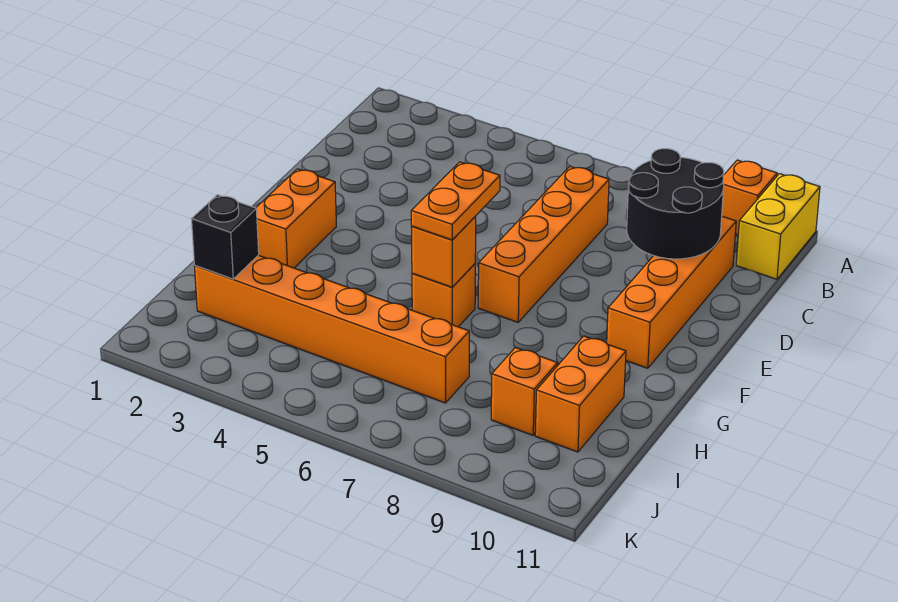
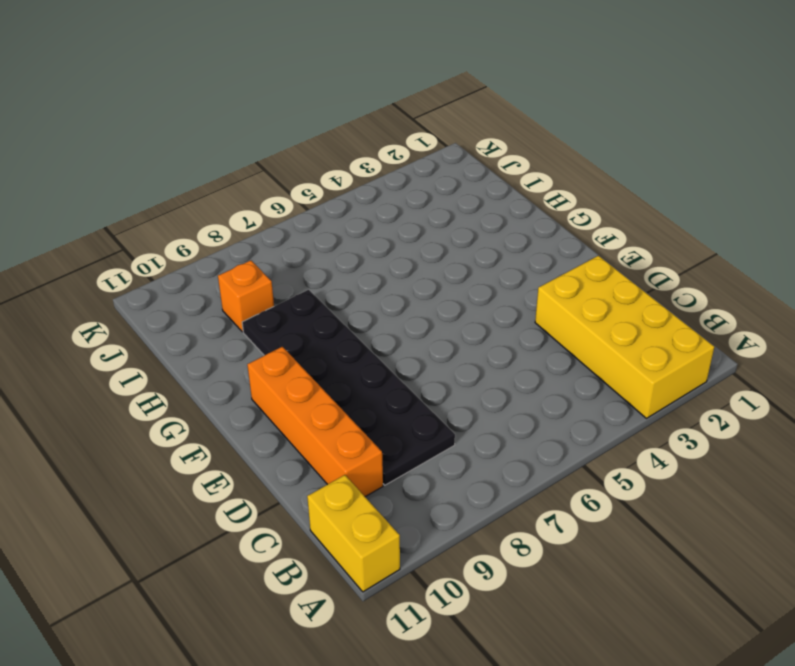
yellow 2x4 brick [535,256,714,418] -> none
black 2x6 plate [242,290,455,485] -> none
none -> orange 1x1 brick [722,160,777,235]
none -> orange 1x4 brick [478,166,609,322]
none -> orange 1x2 brick [256,169,336,268]

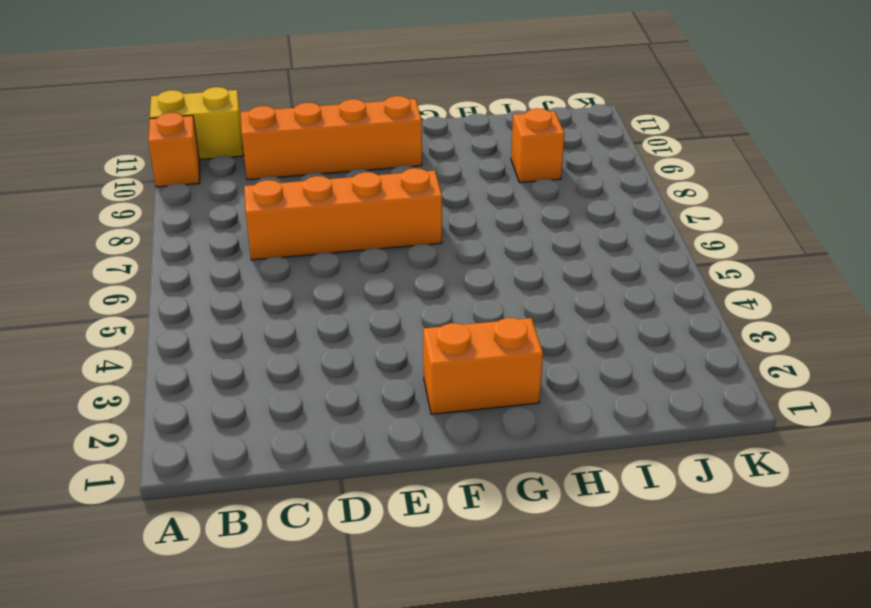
none -> orange 1x1 brick [412,264,475,327]
none -> orange 1x2 brick [535,336,626,452]
none -> orange 1x6 brick [194,255,469,403]

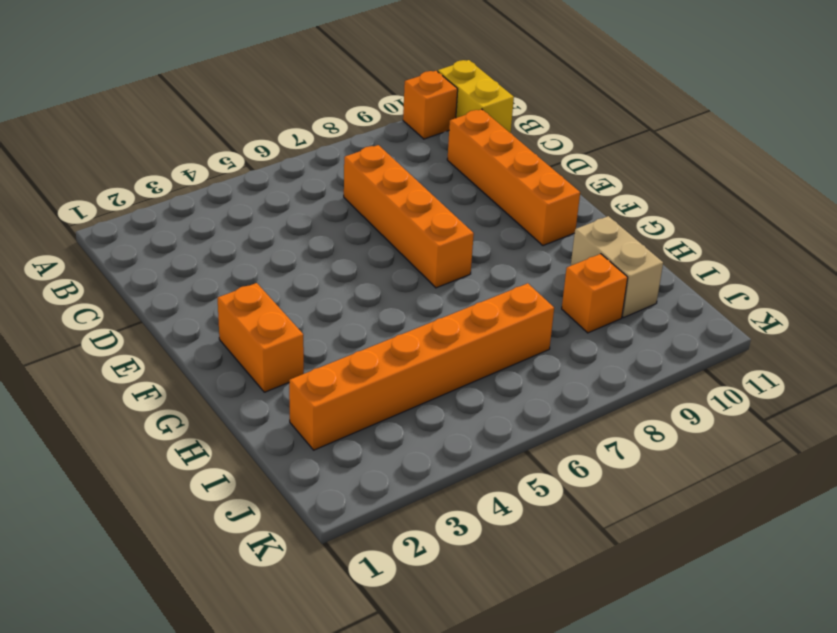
tan 1x2 brick [571,216,663,318] -> orange 1x2 brick [535,336,626,452]
none -> orange 1x1 brick [412,264,475,327]
none -> black 2x2 round brick [627,149,724,259]
none -> orange 1x1 brick [412,216,476,287]

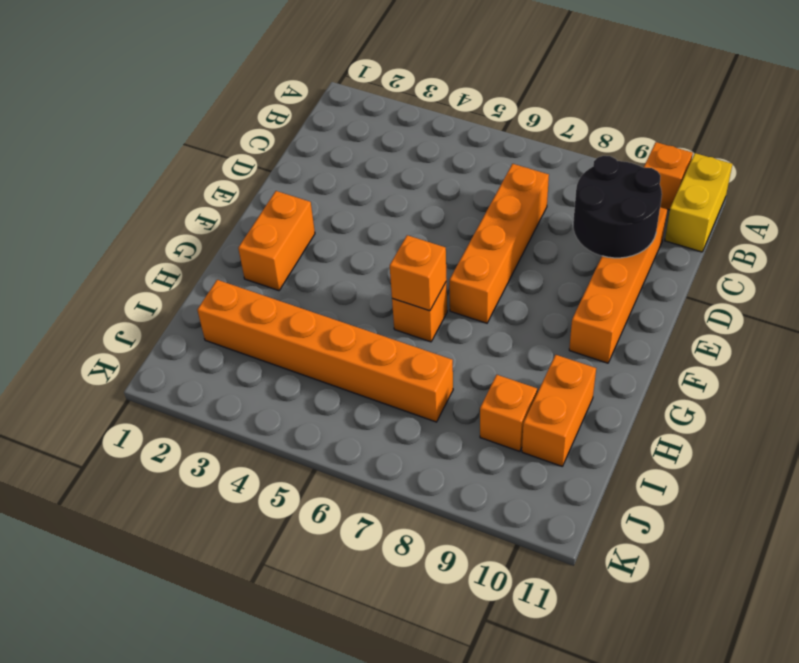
none -> black 1x1 brick [192,195,259,279]
none -> orange 1x2 plate [411,162,500,240]

